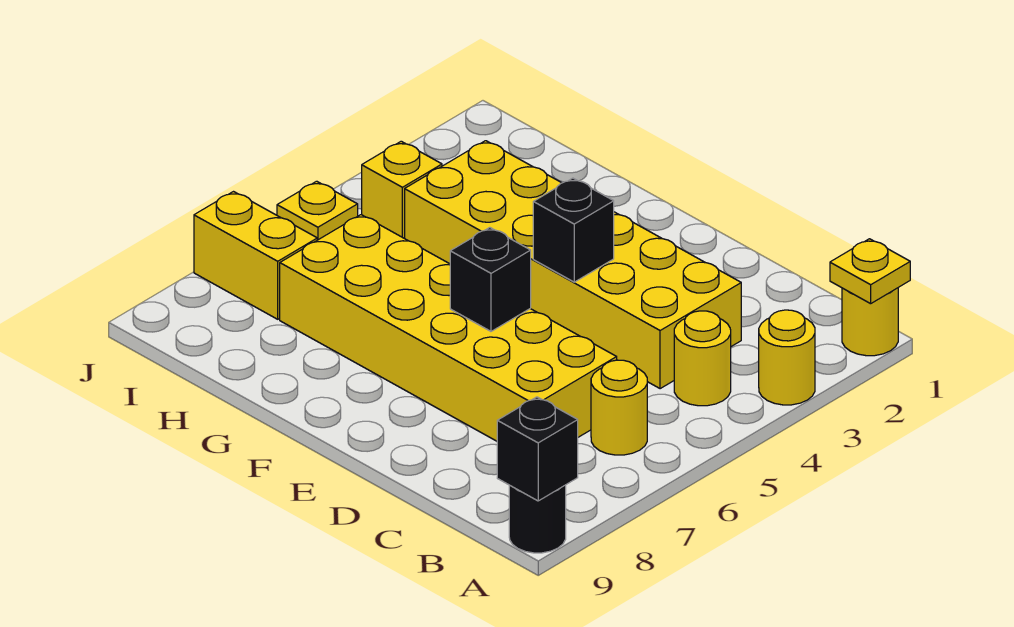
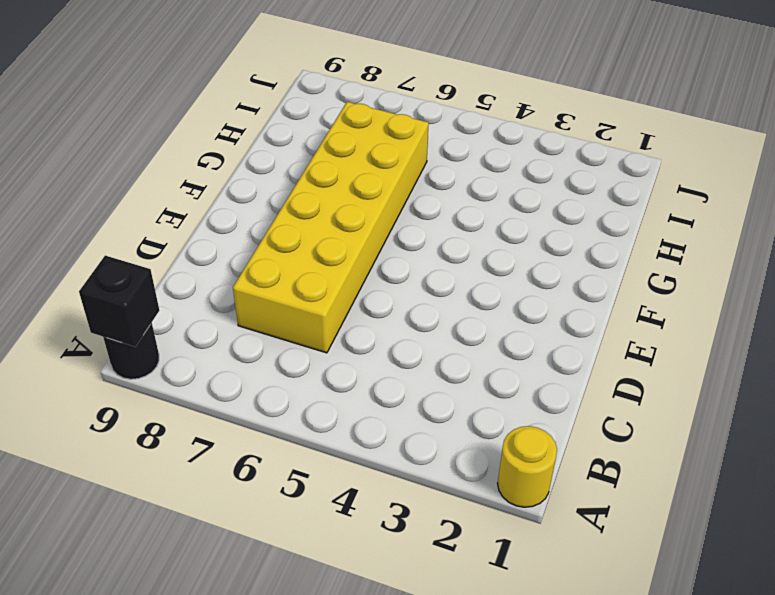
none -> yellow 1x1 round brick [759,310,815,405]
none -> yellow 1x1 round brick [674,311,731,406]
none -> yellow 1x1 round brick [591,360,647,455]

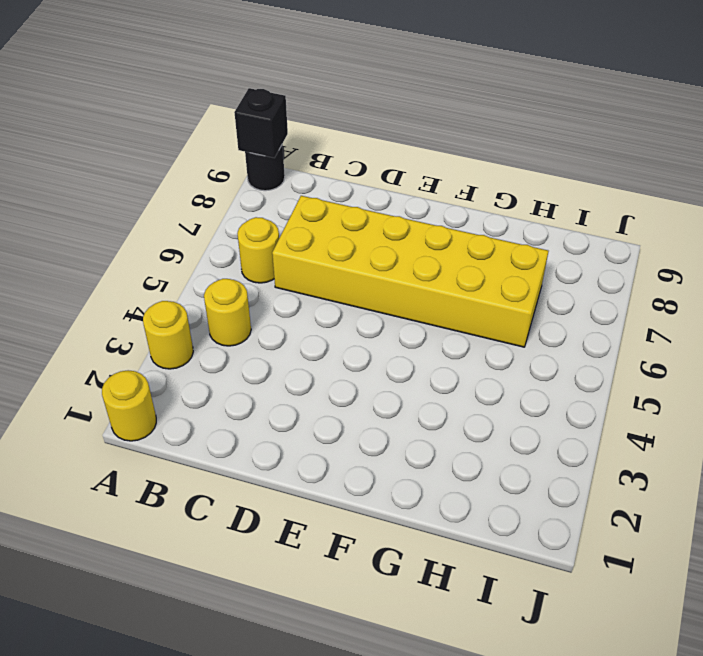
none -> yellow 2x6 brick [405,141,741,389]
none -> yellow 1x1 brick [362,141,442,238]
none -> yellow 1x2 brick [194,192,317,319]

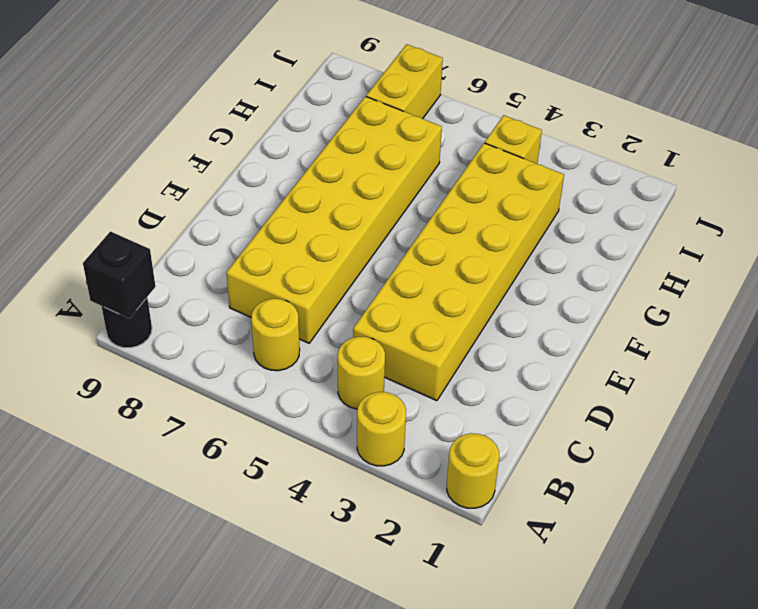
none -> yellow 1x1 plate [277,181,358,240]
none -> yellow 1x1 plate [830,239,910,304]
none -> black 1x1 brick [533,178,614,282]

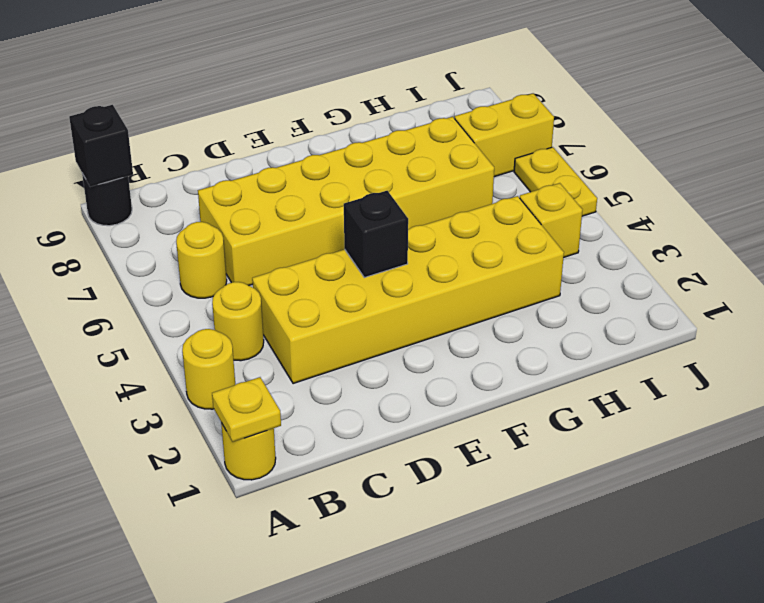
yellow 1x2 plate [514,147,597,216] -> yellow 1x1 plate [277,181,358,240]
none -> black 1x1 brick [450,228,531,331]

